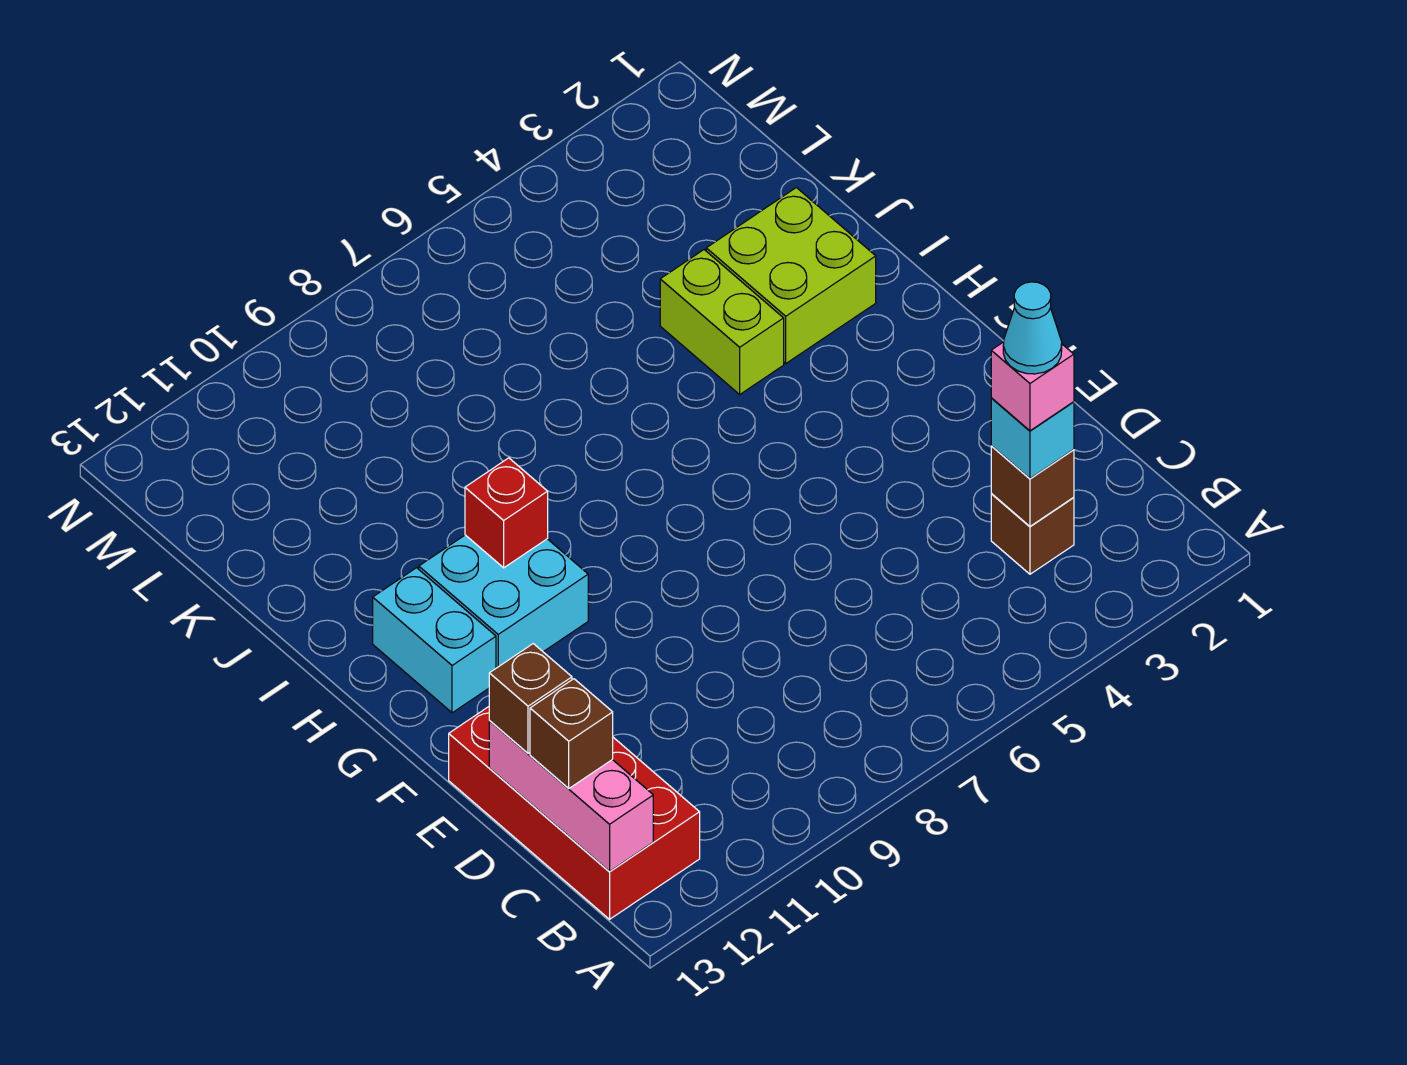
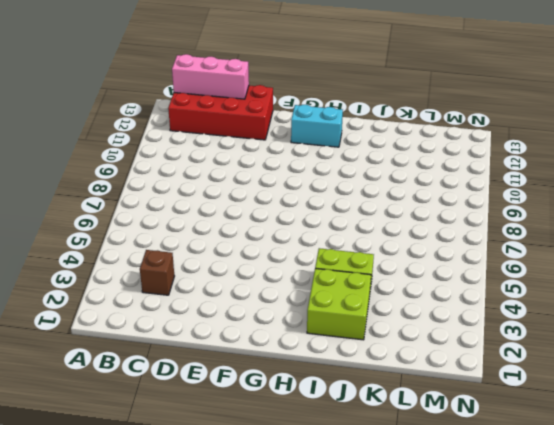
none -> cyan 2x2 brick [419,535,588,668]
none -> brown 1x1 brick [991,446,1074,526]
none -> red 1x1 brick [465,458,548,568]

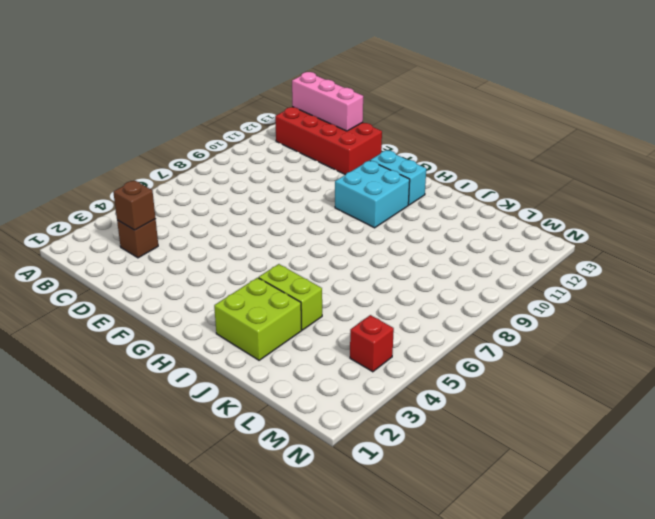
red 1x1 brick [350,315,394,372] -> red 1x1 brick moved to [465,458,548,568]
none -> cyan 1x1 brick [991,398,1074,479]
none -> brown 1x1 brick [530,679,613,789]
none -> brown 1x1 brick [489,644,572,753]

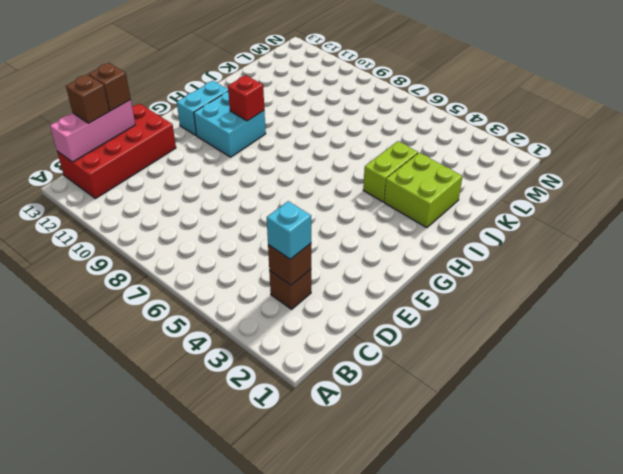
none -> pink 1x1 brick [991,342,1074,431]
none -> cyan 1x1 cone [1003,282,1062,374]

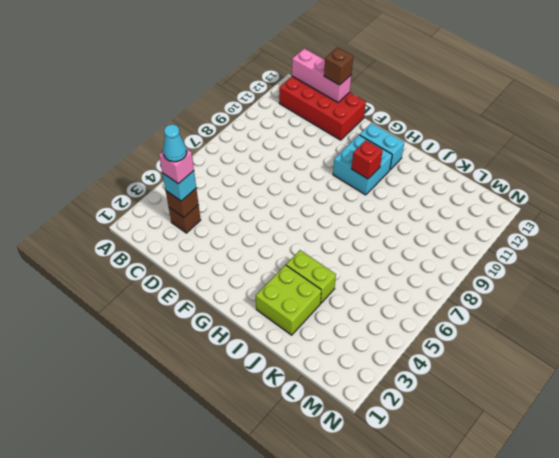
none -> brown 1x1 brick [530,679,613,789]

